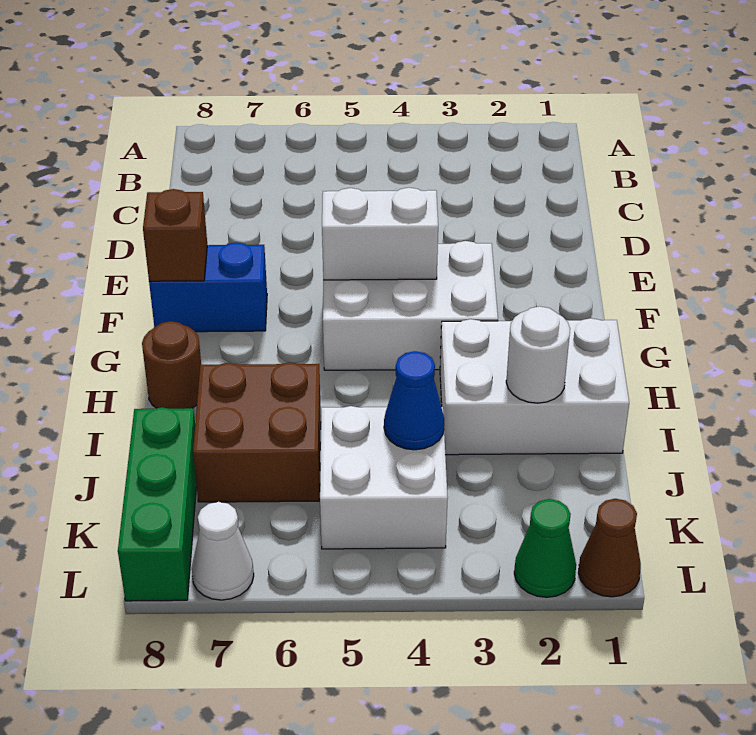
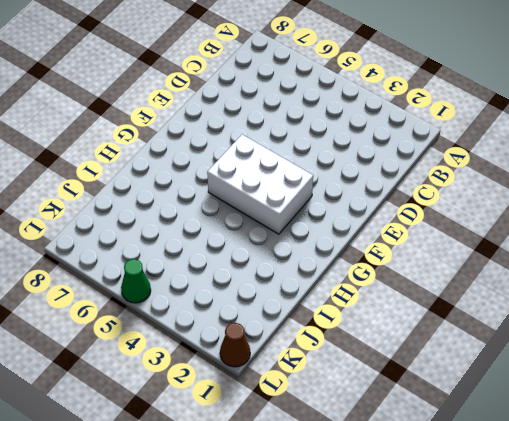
green 1x1 cone [121,259,151,303] -> green 1x1 cone moved to [514,499,576,597]
none -> blue 1x2 brick [149,242,267,332]
none -> white 2x3 brick [440,318,629,455]
none -> brown 1x1 round brick [142,321,201,409]

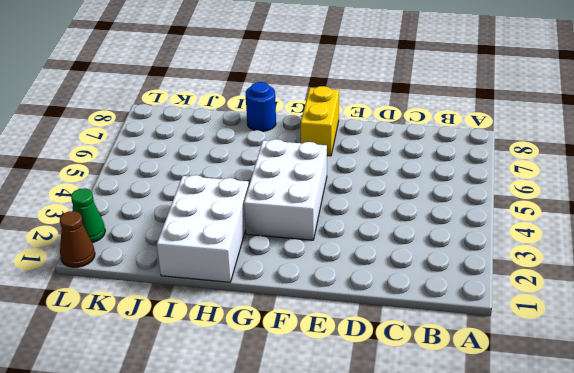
yellow 1x2 brick [301,86,339,156] -> blue 1x2 brick [149,242,267,332]
blue 1x1 round brick [246,82,276,131] -> brown 1x1 round brick [142,321,201,409]
none -> brown 2x2 brick [193,362,321,502]
none -> white 2x2 brick [320,406,448,549]
none -> green 1x3 brick [118,407,197,601]

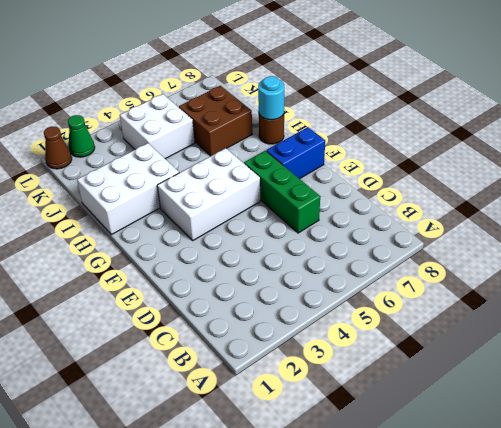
green 1x3 brick [244,151,320,233] -> green 1x3 brick moved to [118,407,197,601]
cyan 1x1 round brick [258,76,284,120] -> none
none -> white 1x1 cone [192,502,254,600]
none -> white 1x2 brick [322,188,438,280]
none -> brown 1x1 brick [143,189,207,281]

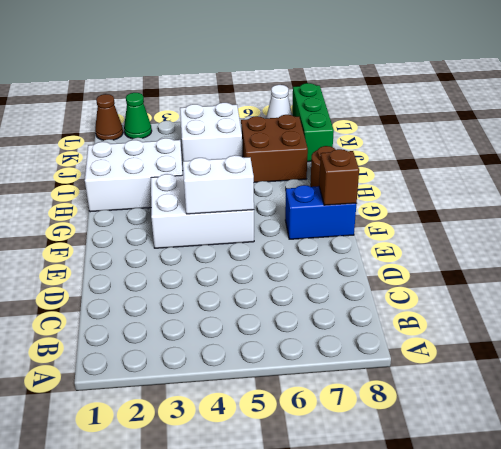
none -> white 1x1 round brick [506,306,570,403]
none -> blue 1x1 cone [384,351,444,450]

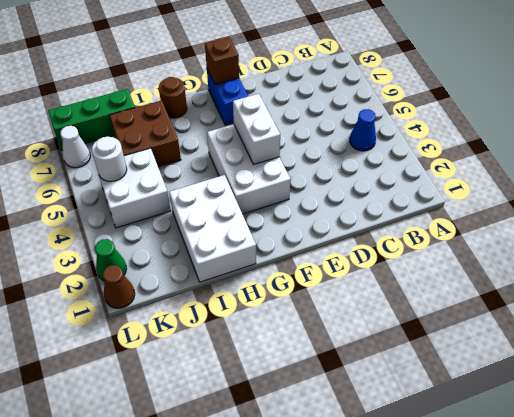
blue 1x1 cone [350,109,376,151] -> blue 1x1 cone moved to [384,351,444,450]
white 1x1 round brick [92,137,127,182] -> white 1x1 round brick moved to [506,306,570,403]

